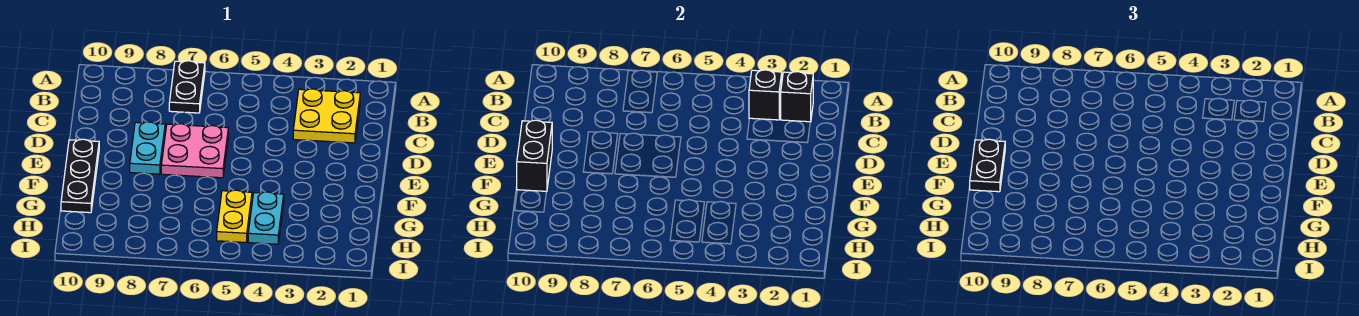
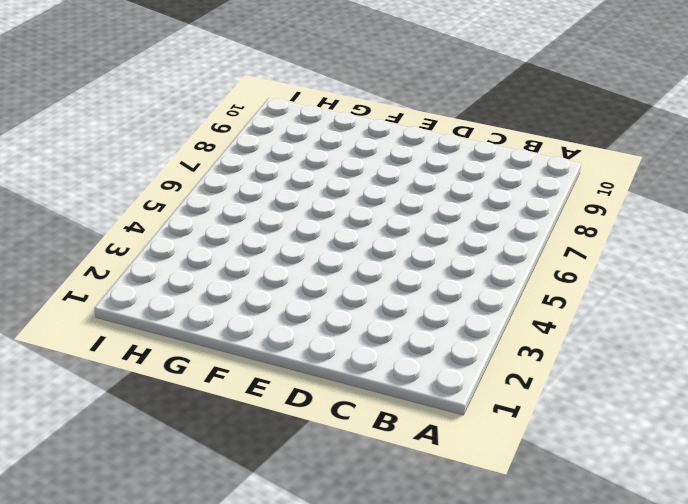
none -> black 1x2 plate [169,61,205,113]
none -> yellow 2x2 plate [293,89,360,143]

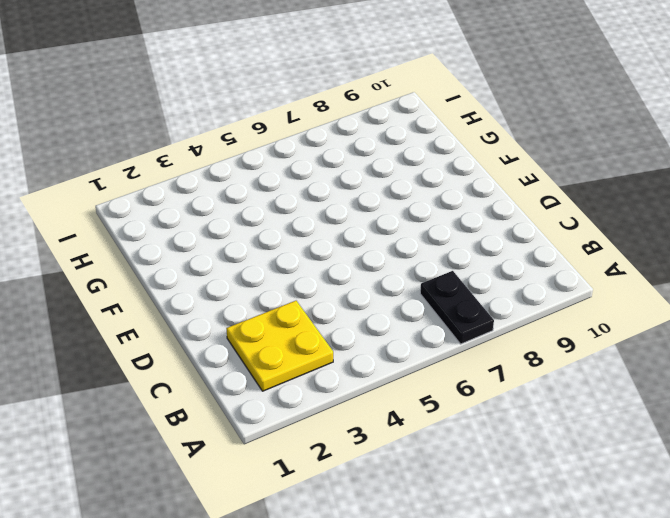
none -> pink 2x2 plate [161,124,228,178]
none -> cyan 1x2 plate [130,122,165,174]

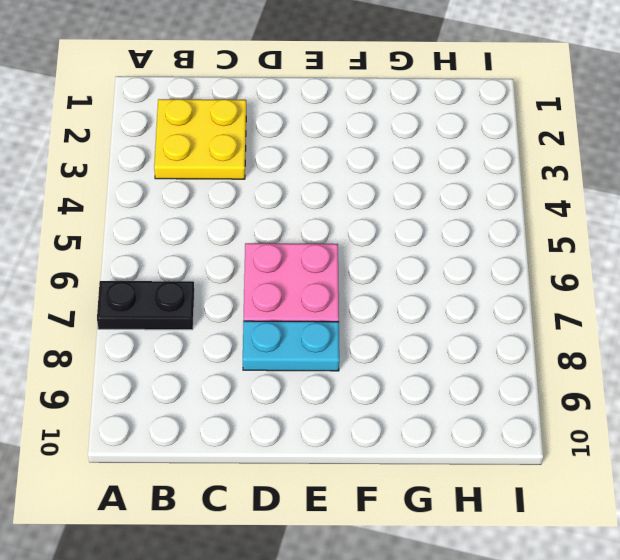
none -> black 1x3 plate [61,139,99,213]
none -> cyan 1x2 plate [248,192,284,244]

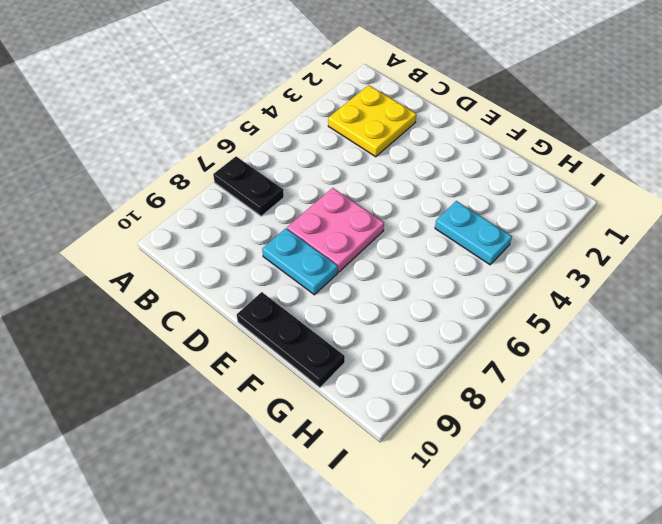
none -> yellow 1x2 plate [217,190,252,242]
none -> black 1x1 brick [781,72,813,122]

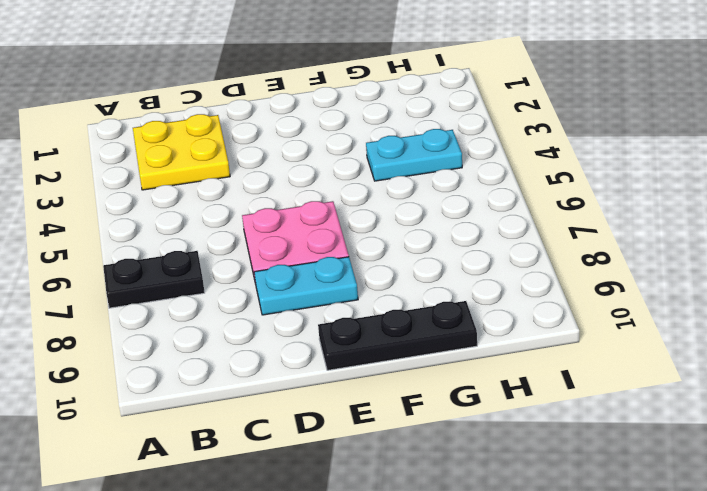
none -> yellow 1x2 plate [217,190,252,242]
none -> black 1x1 brick [781,72,813,122]

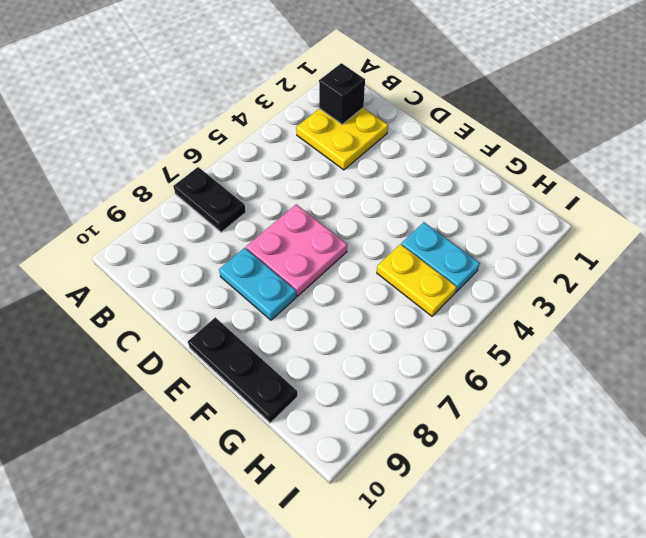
none -> black 1x1 brick [749,70,782,120]
none -> black 1x2 brick [517,120,552,192]

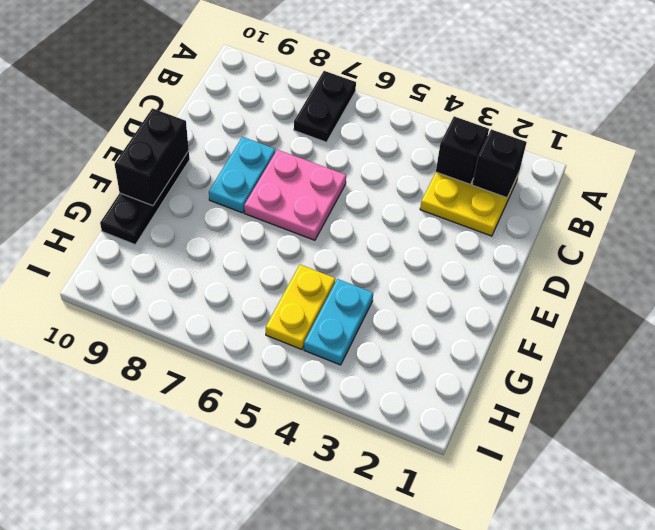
none -> black 1x2 plate [970,139,1005,192]

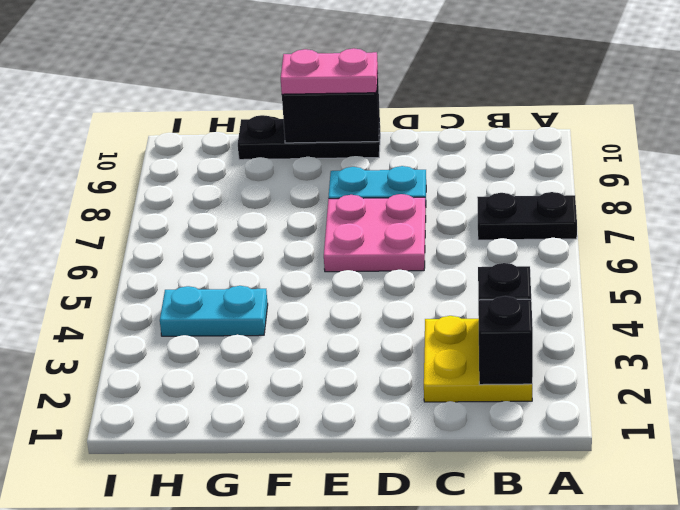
pink 1x2 plate [281,48,378,94] -> black 1x2 plate [970,139,1005,192]
none -> yellow 1x2 plate [217,190,252,242]

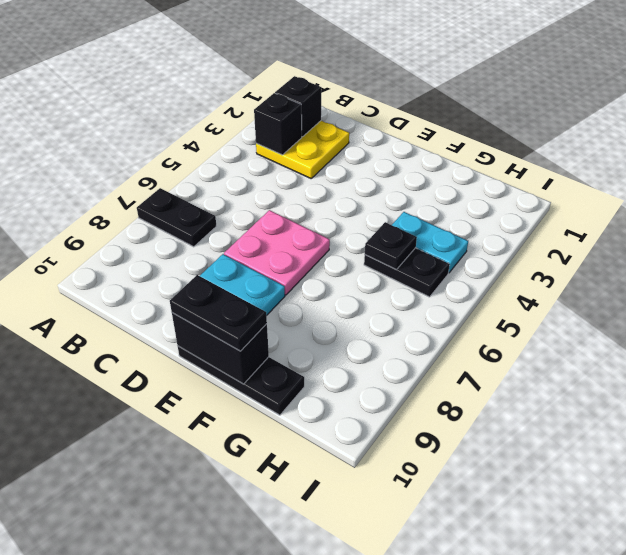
black 1x2 plate [364,248,450,297] -> yellow 1x2 plate [217,190,252,242]
black 1x1 plate [365,222,417,270] -> none

